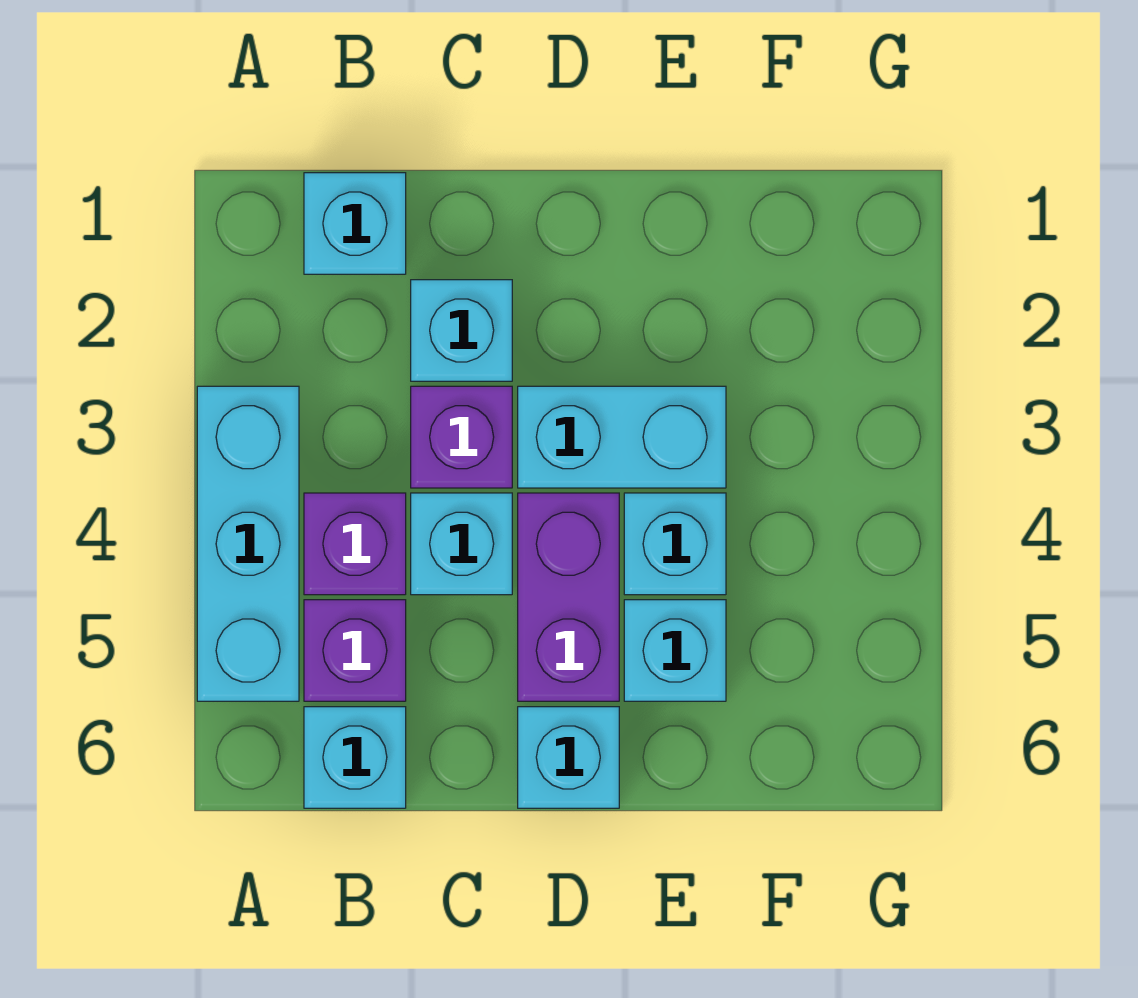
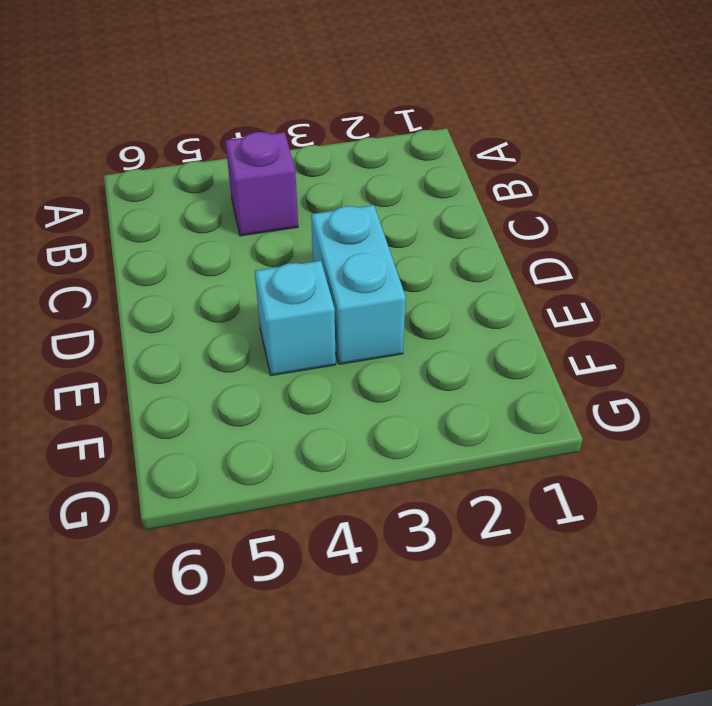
none -> cyan 1x3 brick [197,386,299,701]
none -> cyan 1x1 brick [304,173,406,274]
none -> purple 1x1 brick [304,600,406,701]

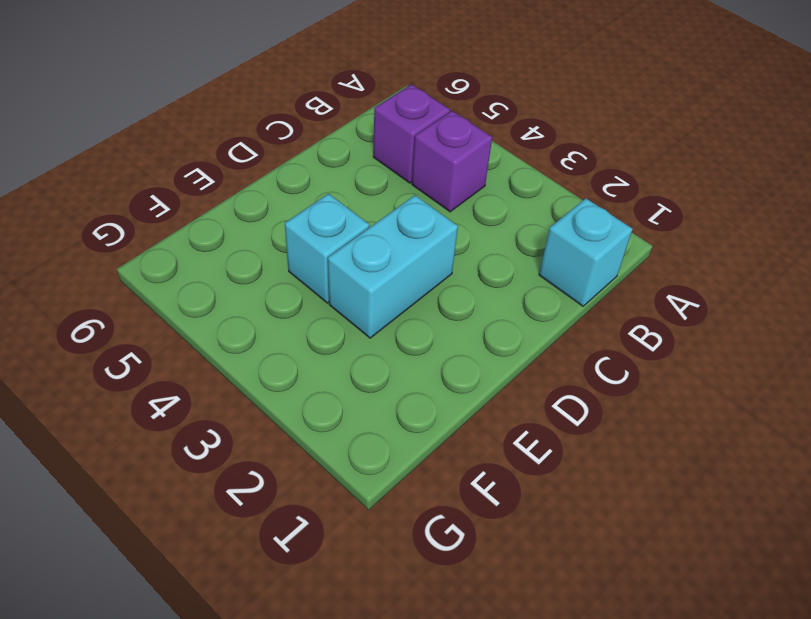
none -> cyan 1x3 brick [197,386,299,701]
none -> cyan 1x1 brick [304,707,406,808]
none -> cyan 1x1 brick [411,280,512,381]

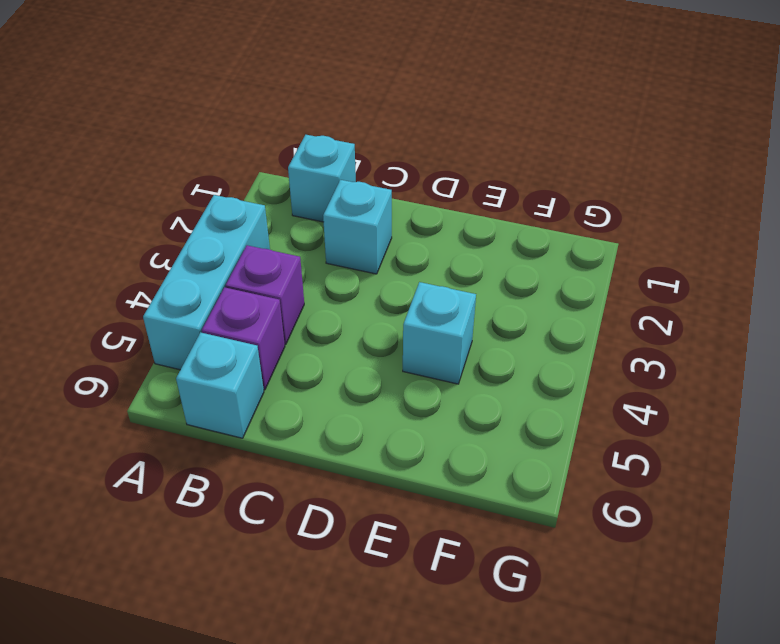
none -> purple 1x1 brick [411,386,512,488]
none -> cyan 1x1 brick [411,493,512,595]
none -> cyan 1x2 brick [518,386,726,488]

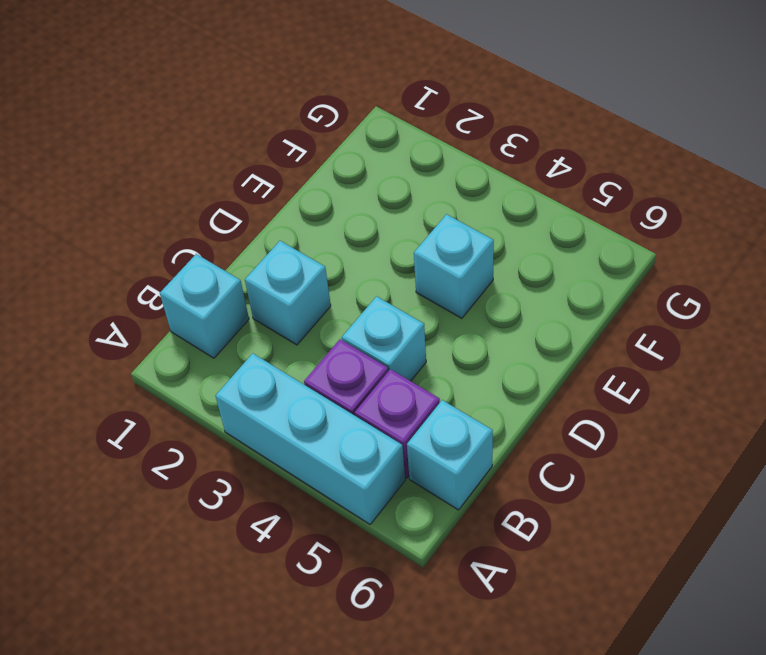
none -> purple 1x1 brick [411,386,512,488]
none -> cyan 1x2 brick [518,386,726,488]
none -> purple 1x2 brick [518,493,619,701]

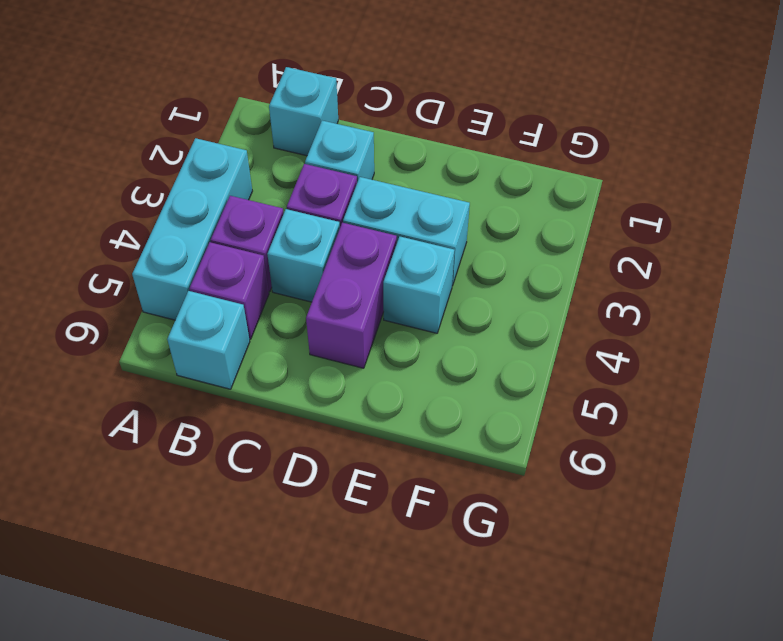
none -> cyan 1x1 brick [518,707,619,808]
none -> cyan 1x1 brick [624,600,726,701]

